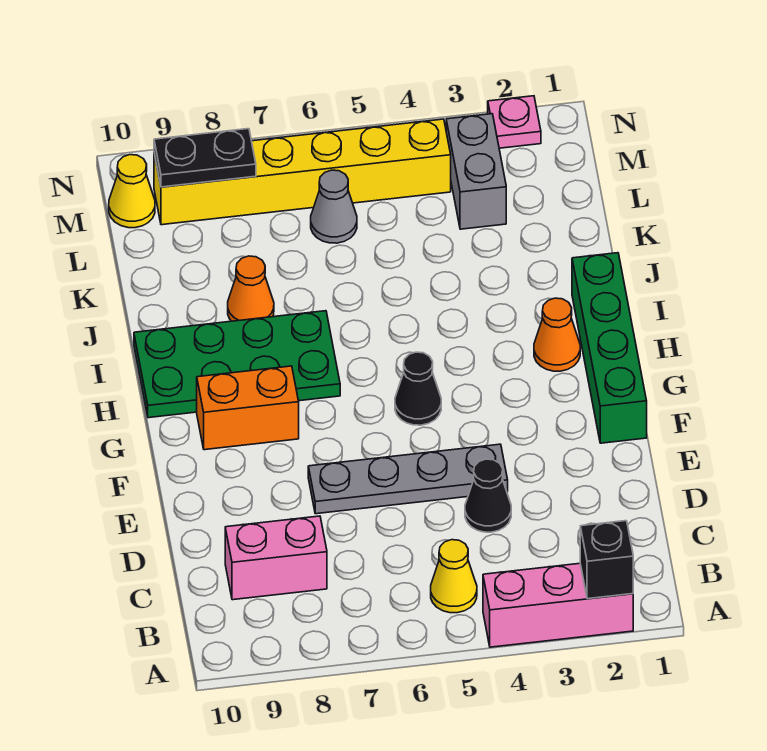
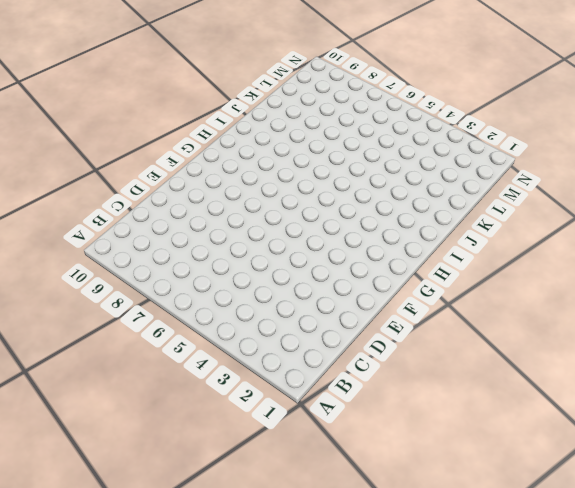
none -> pink 1x3 brick [483,563,633,647]
none -> yellow 1x1 cone [431,540,477,613]
none -> pink 1x2 brick [225,516,327,600]

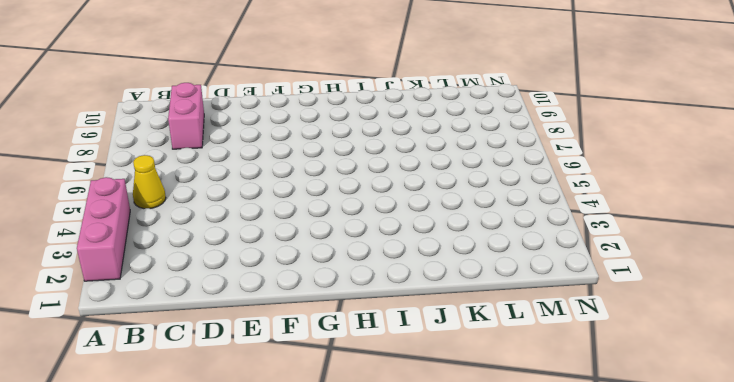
none -> black 1x1 cone [465,459,511,532]
none -> grey 1x4 plate [308,444,508,514]
none -> green 1x4 brick [572,253,647,443]

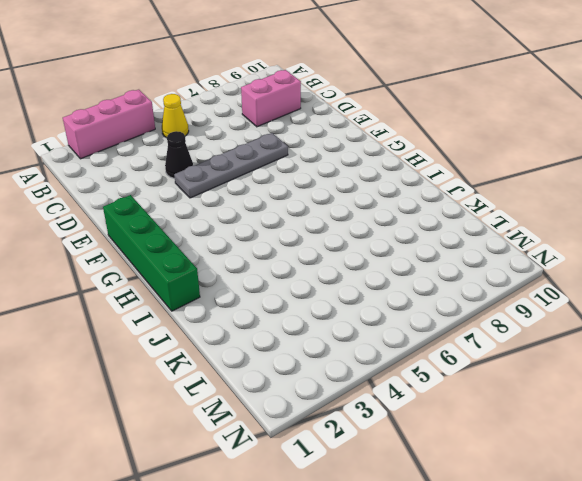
none -> black 1x1 cone [395,352,441,425]
none -> orange 1x2 brick [197,366,299,450]
none -> orange 1x1 cone [534,298,580,371]

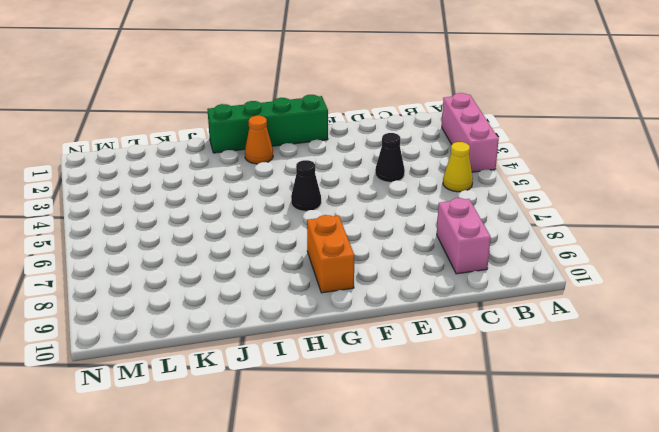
none -> grey 1x4 plate [308,444,508,514]
none -> green 2x4 plate [134,311,340,418]
none -> orange 1x1 cone [228,256,274,321]

